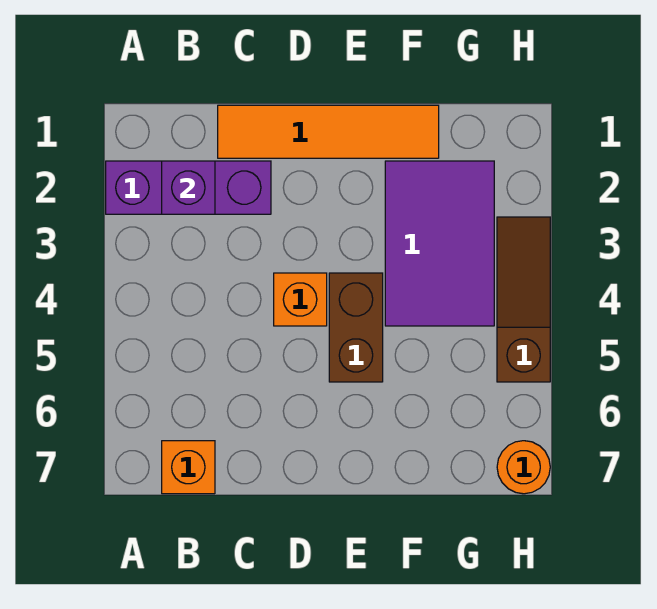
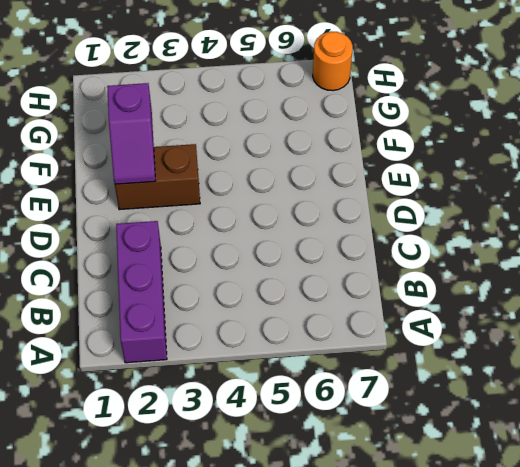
brown 1x2 brick [115,144,200,210] -> brown 1x2 brick moved to [329,273,383,382]
purple 1x2 slope [107,83,155,184] -> none
none -> orange 1x1 brick [162,441,215,494]
none -> orange 1x4 tile [218,105,439,158]

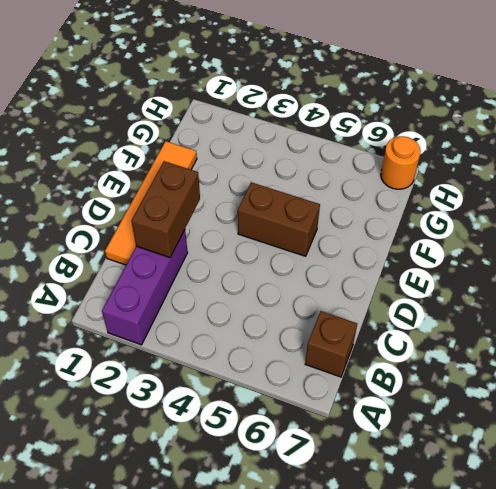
brown 1x1 brick [305,311,357,377] -> orange 1x1 brick [162,441,215,494]
brown 1x2 brick [132,161,200,258] -> none
none -> orange 1x1 brick [274,273,327,326]
none -> purple 2x3 tile [385,161,494,326]

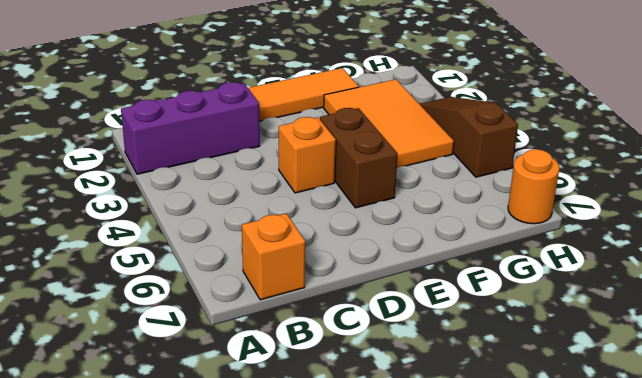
orange 2x3 tile [324,79,454,168] -> purple 2x3 tile [385,161,494,326]
none -> purple 1x1 brick [162,161,215,214]

